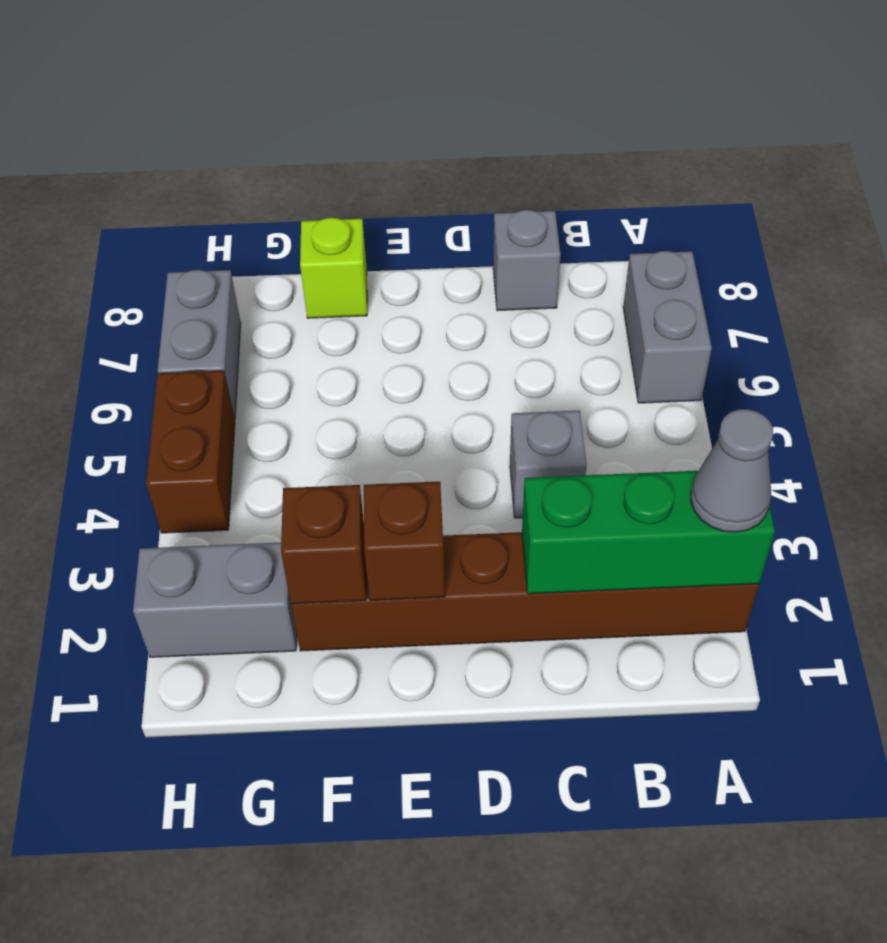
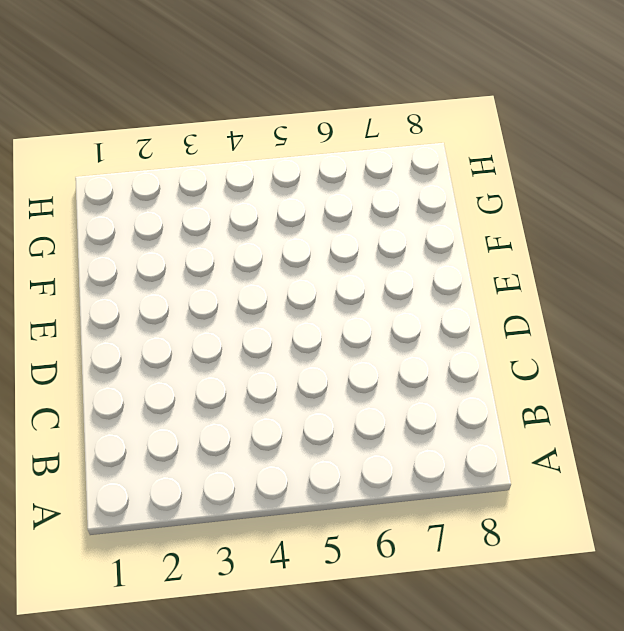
none -> brown 1x6 brick [291,532,759,651]
none -> grey 1x2 brick [623,251,712,403]
none -> grey 1x1 brick [510,410,587,518]

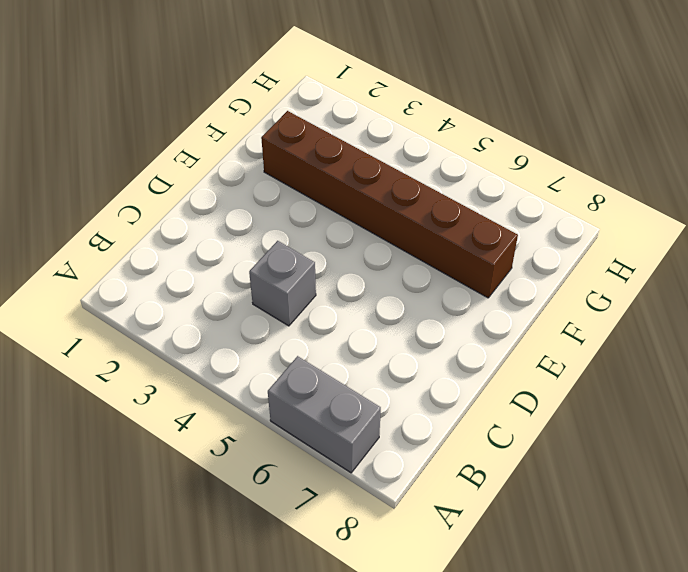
brown 1x6 brick [261,111,518,298] -> brown 1x6 brick turned to [291,532,759,651]
none -> grey 1x1 brick [493,210,561,311]
none -> lime 1x1 brick [300,218,367,318]
none -> grey 1x2 brick [133,542,297,657]

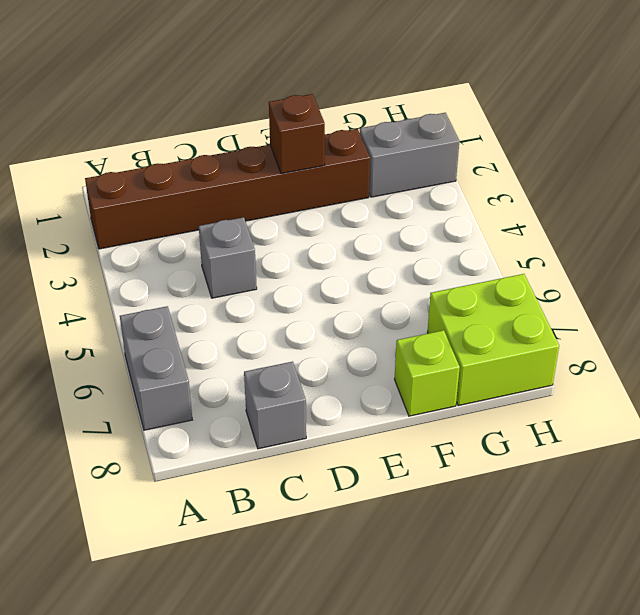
lime 2x2 brick [427,274,559,406] -> grey 1x2 brick [158,270,241,420]
none -> brown 1x2 brick [146,371,235,533]
none -> green 1x3 brick [522,471,775,594]
none -> brown 1x1 brick [281,485,366,604]

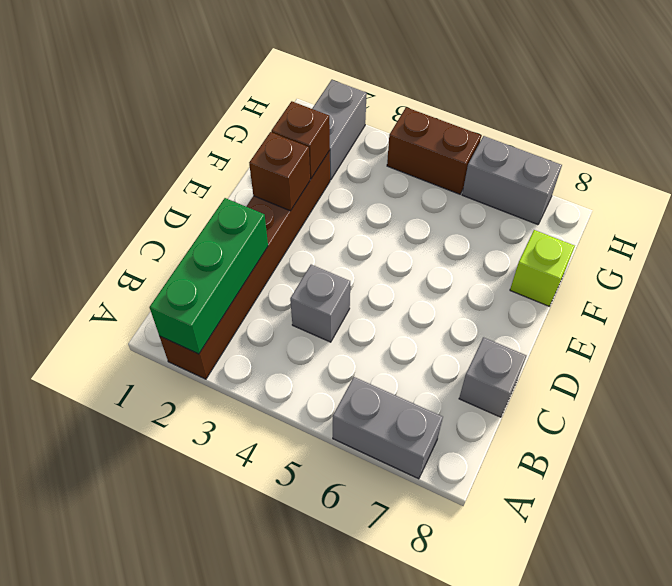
none -> grey 1x1 cone [691,409,773,532]

